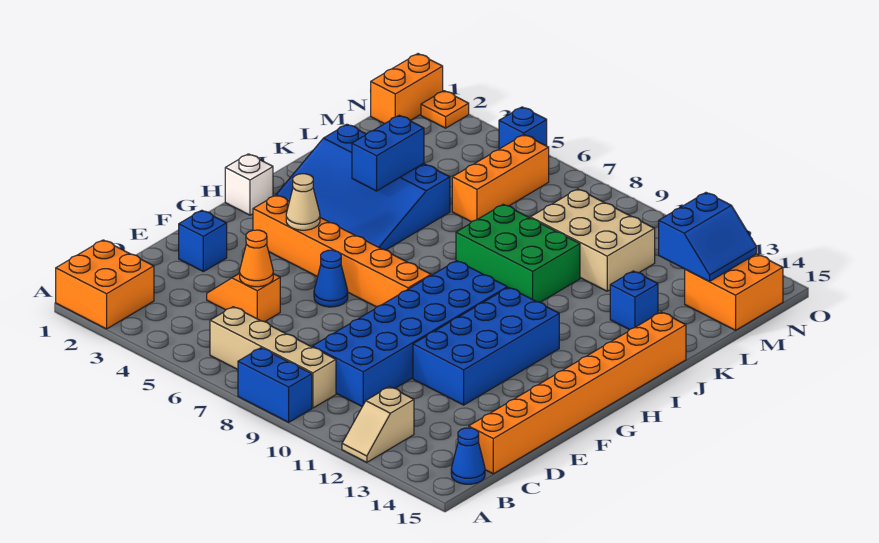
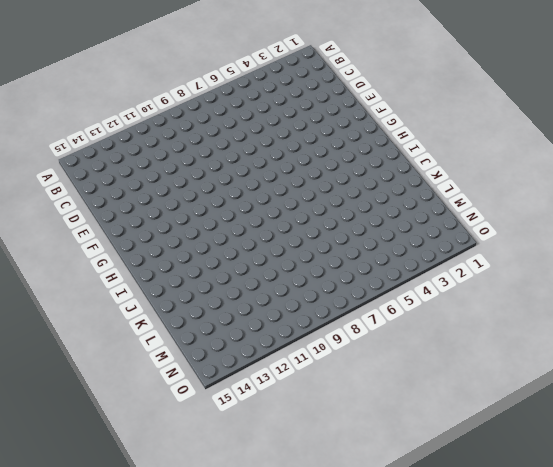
none -> orange 2x2 brick [56,240,154,329]
none -> blue 1x2 brick [238,348,312,422]
none -> tan 1x2 slope [342,387,414,462]

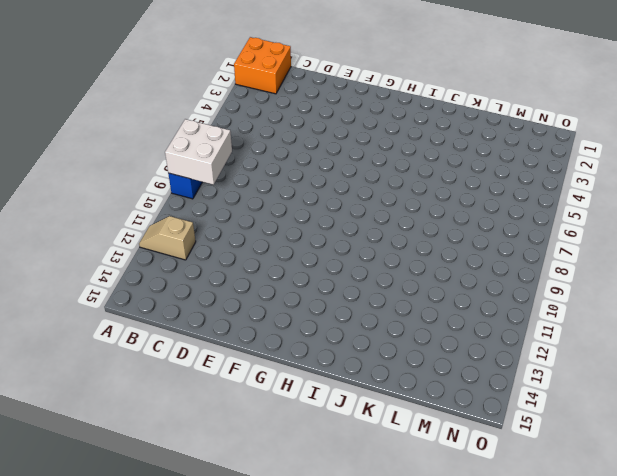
white 2x2 brick [165,119,232,185] -> none
none -> tan 1x4 brick [210,307,336,408]
none -> blue 1x1 cone [451,428,485,484]
none -> blue 2x6 brick [312,261,507,406]

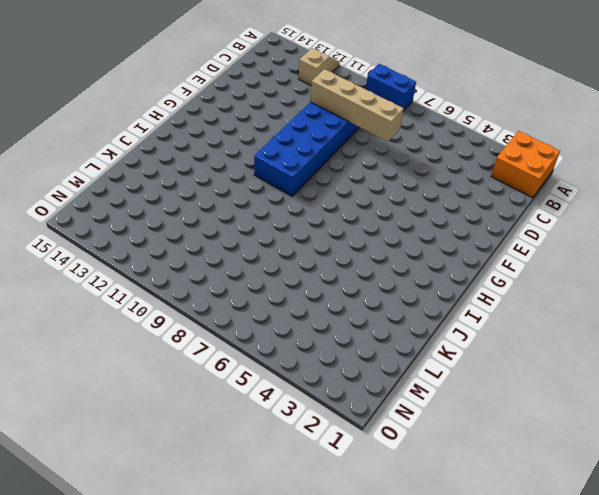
tan 1x4 brick [310,69,404,141] -> tan 1x4 brick moved to [210,307,336,408]
none -> blue 1x1 cone [451,428,485,484]
none -> orange 1x8 brick [469,312,686,474]
none -> orange 1x2 slope [207,273,280,322]

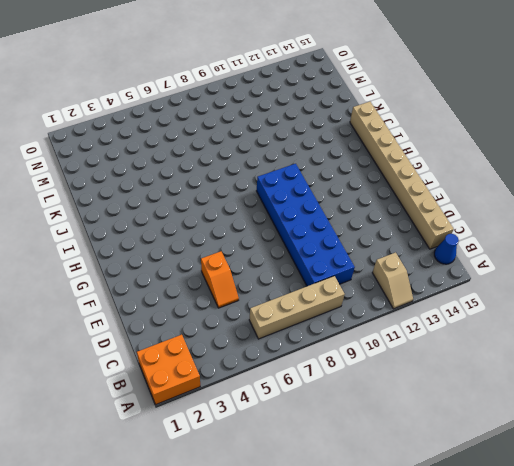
tan 1x8 brick [350,102,454,249] -> orange 1x8 brick [469,312,686,474]
orange 1x2 slope [201,251,239,308] -> orange 1x2 slope turned to [207,273,280,322]
none -> blue 1x2 brick [238,348,312,422]
none -> blue 1x1 brick [179,210,227,272]
none -> blue 2x4 brick [413,287,559,405]

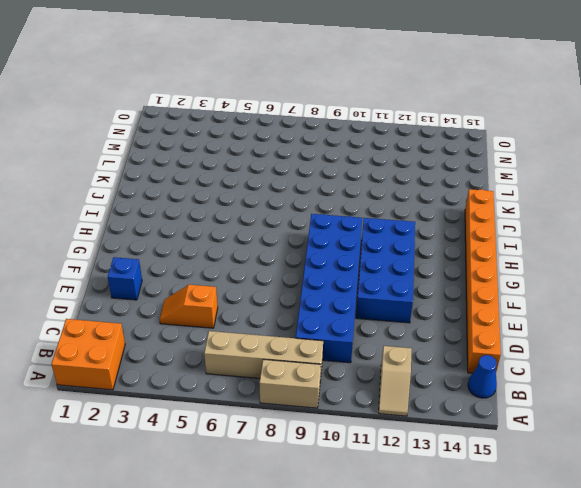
tan 1x2 brick [259,359,321,408] -> blue 1x2 brick [238,348,312,422]
none -> blue 1x1 cone [314,250,348,307]
none -> orange 1x6 brick [253,195,431,307]
none -> white 1x1 brick [225,154,273,215]

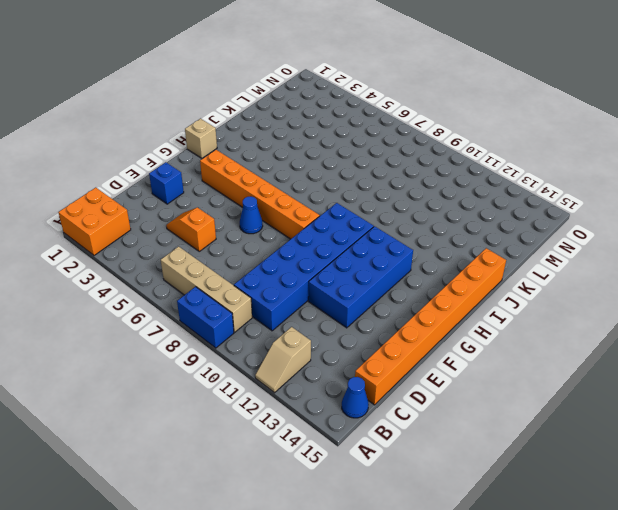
tan 1x1 brick [185,119,217,158] -> white 1x1 brick [225,154,273,215]
none -> blue 3x4 slope [276,124,450,250]
none -> green 2x3 brick [456,204,580,302]
none -> blue 1x1 brick [610,271,658,330]

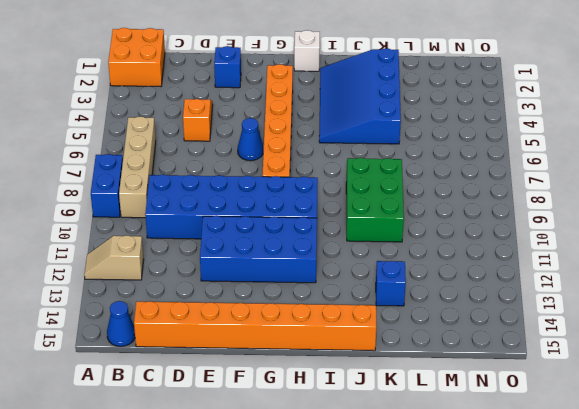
none -> orange 1x3 brick [452,135,549,222]
none -> tan 2x3 brick [530,189,655,291]
none -> orange 2x2 brick [685,254,783,330]

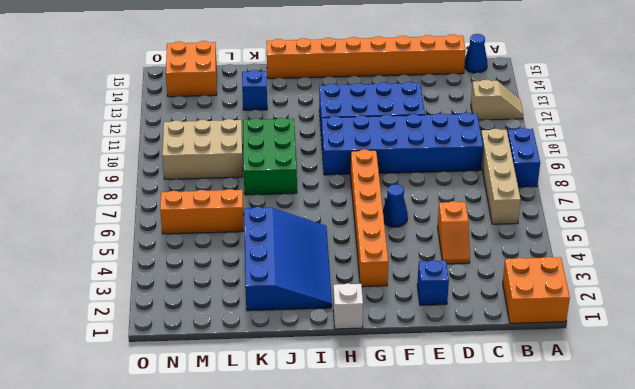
tan 2x3 brick [162,119,243,179] -> tan 2x3 brick turned to [530,189,655,291]
none -> orange 1x2 brick [371,54,443,124]
none -> orange 1x1 plate [421,91,469,128]
none -> blue 1x1 brick [499,107,547,149]

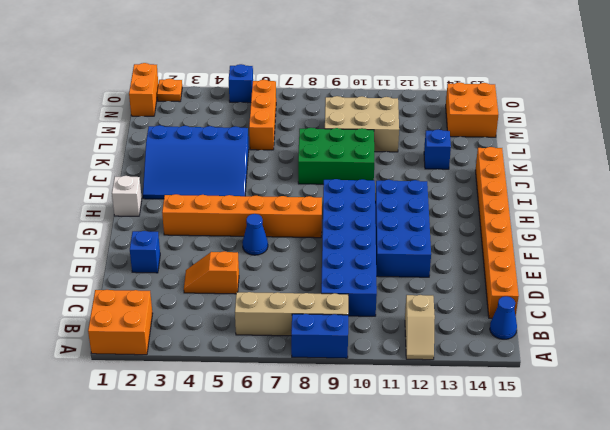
none -> orange 1x1 cone [240,230,273,287]
none -> tan 1x1 cone [286,174,320,230]
none -> blue 1x2 brick [352,115,424,191]

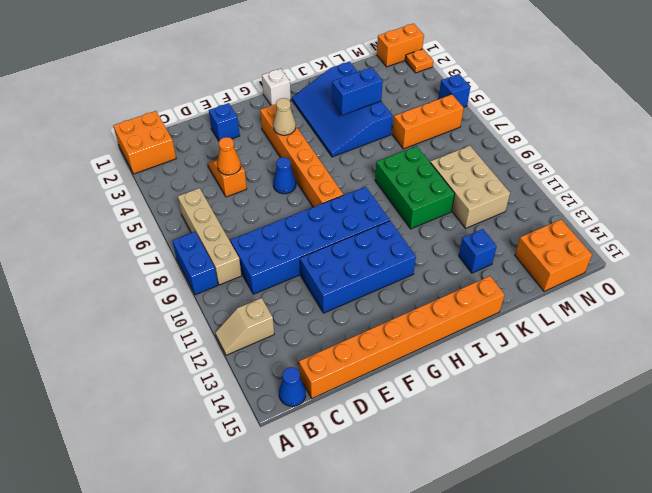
none -> blue 2x2 slope [659,193,757,281]

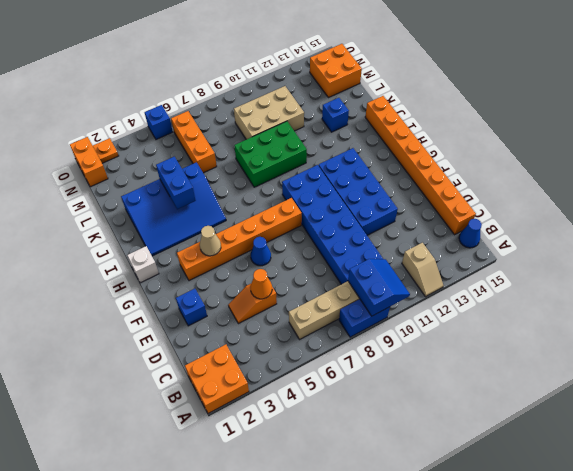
blue 2x2 slope [348,259,410,316] -> blue 2x2 slope moved to [659,193,757,281]

